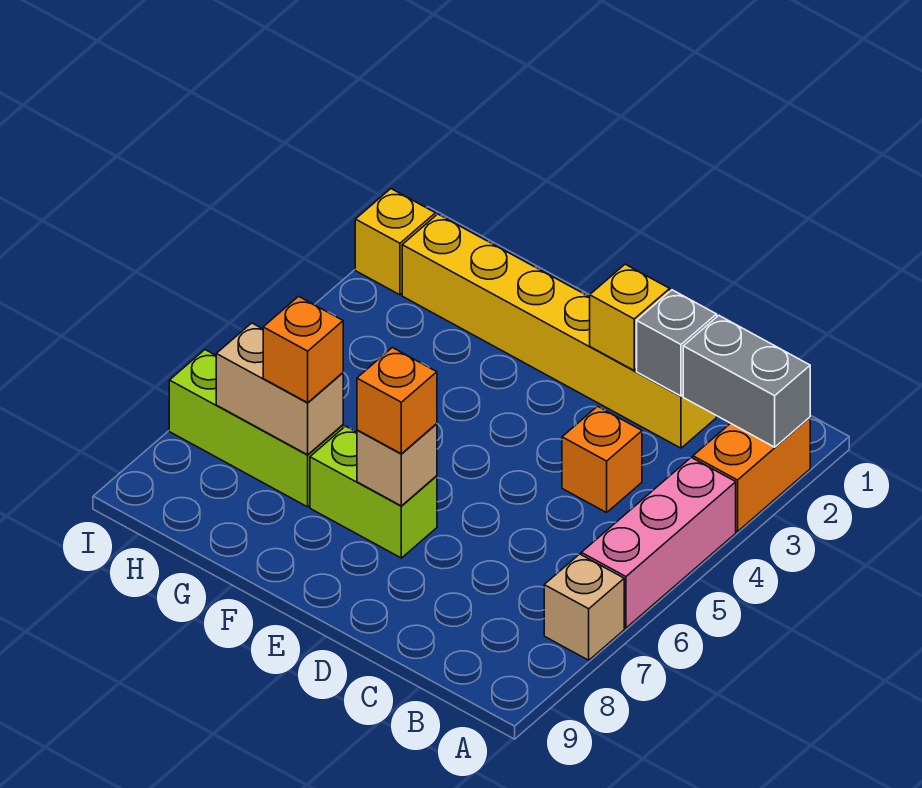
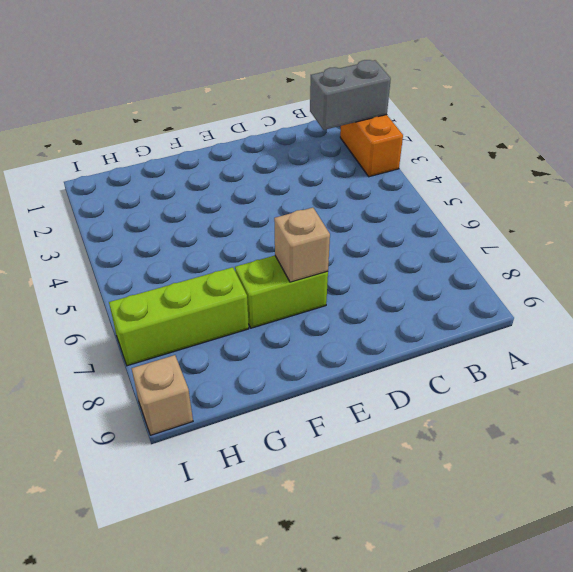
tan 1x1 brick [132,355,193,435] -> tan 1x1 brick moved to [544,554,624,660]
none -> pink 1x3 brick [581,458,736,628]
none -> yellow 1x6 brick [402,214,717,448]
none -> orange 1x1 brick [562,406,642,513]

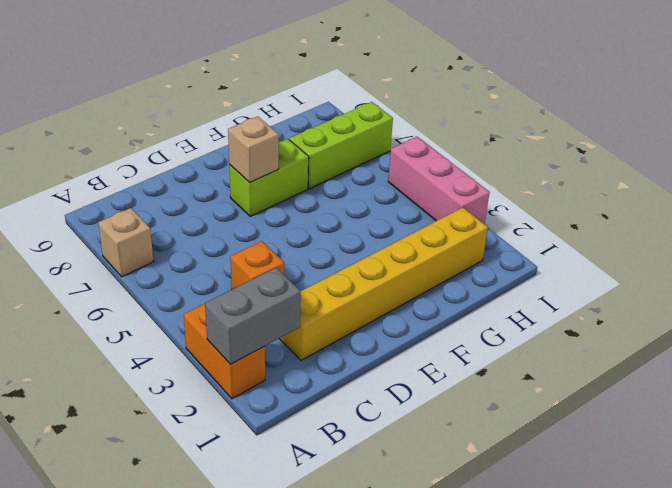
pink 1x3 brick [388,137,490,224] -> pink 1x3 brick moved to [581,458,736,628]
none -> yellow 1x1 brick [355,189,435,295]
none -> grey 1x1 brick [637,290,717,396]
none -> yellow 1x1 brick [590,264,670,370]

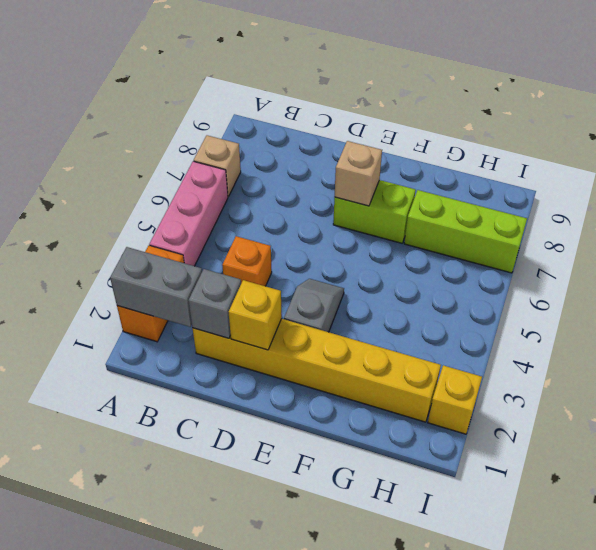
grey 1x2 slope [284,279,344,332] -> none
none -> tan 1x2 brick [216,323,343,455]
none -> orange 1x1 brick [357,348,437,454]
none -> orange 1x1 brick [263,296,343,403]

